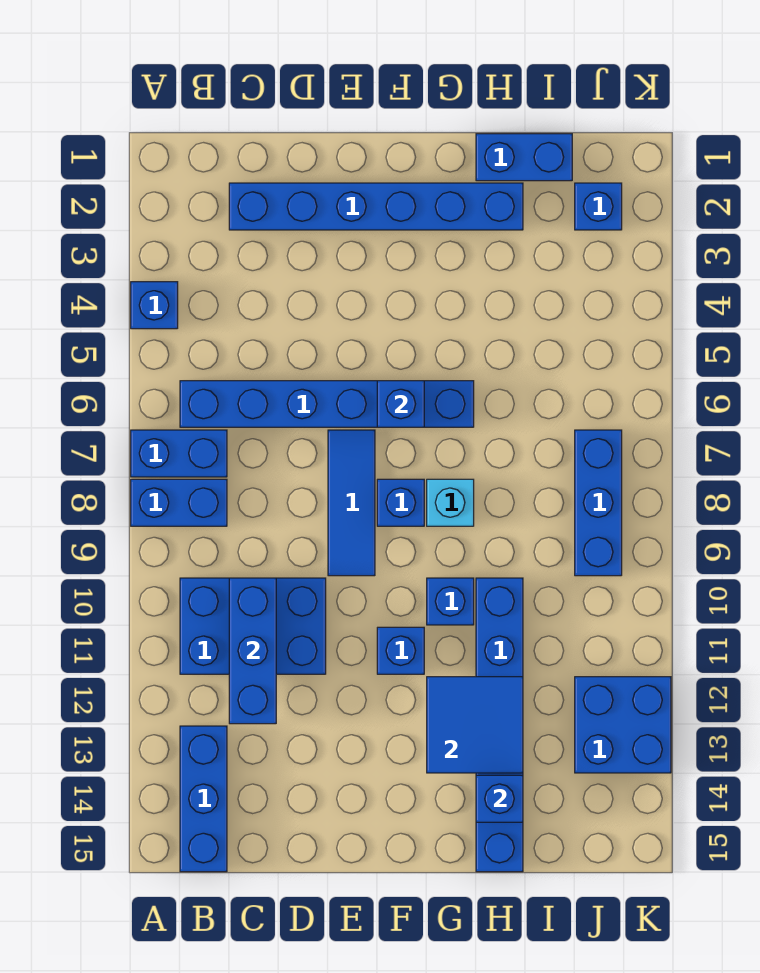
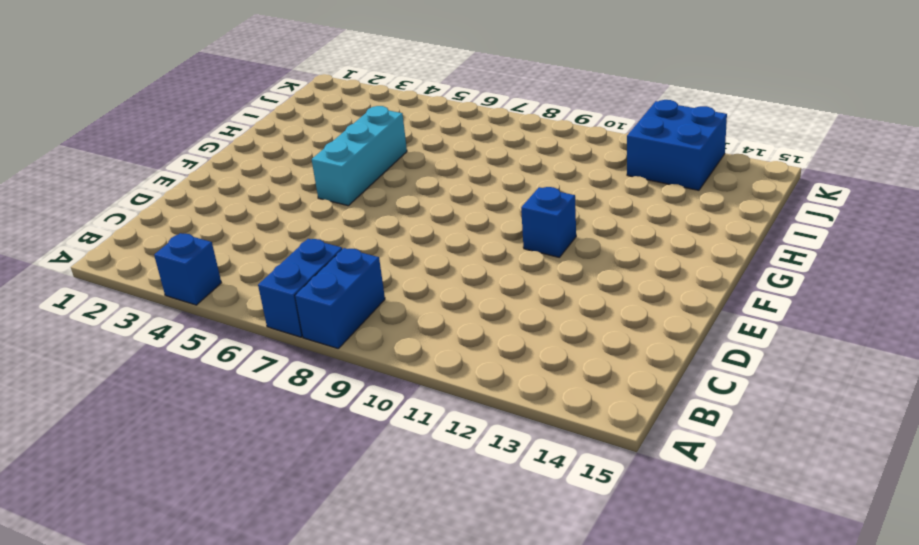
cyan 1x3 brick [312,106,407,206] -> none
none -> blue 1x6 brick [180,381,474,427]
none -> blue 2x3 brick [180,578,326,674]
none -> blue 1x3 brick [180,726,227,872]

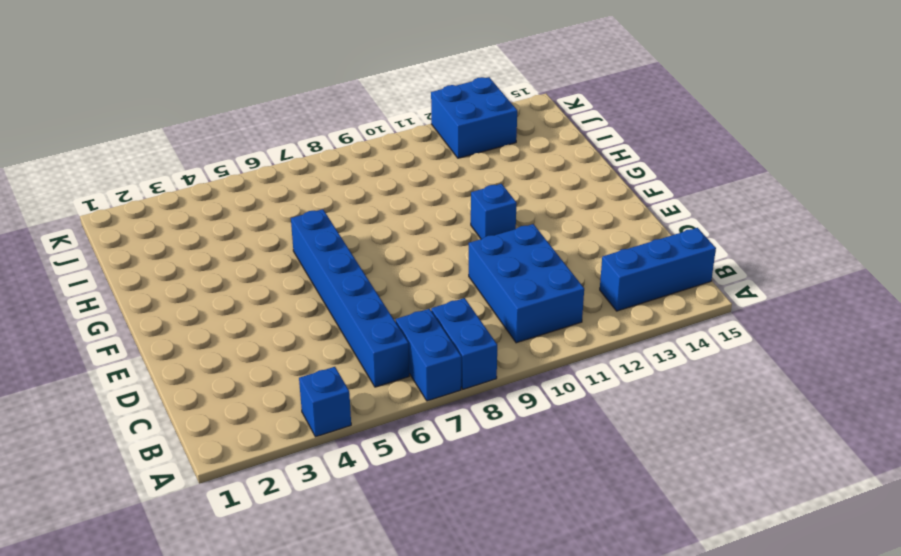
none -> blue 1x6 brick [229,183,523,230]
none -> blue 1x3 tile [328,430,375,576]
none -> blue 1x1 brick [377,479,424,526]

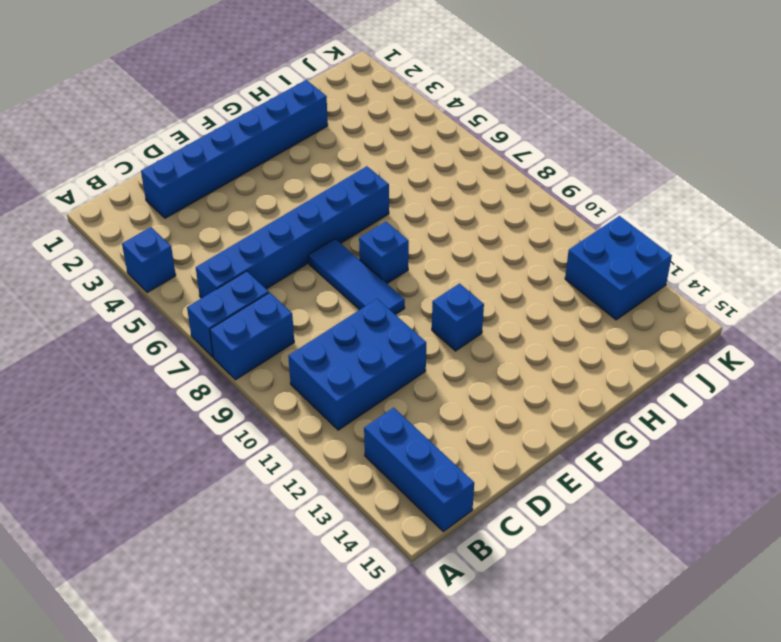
none -> cyan 1x1 brick [427,479,474,526]
none -> blue 1x1 brick [427,578,474,625]
none -> blue 1x2 brick [476,134,572,181]

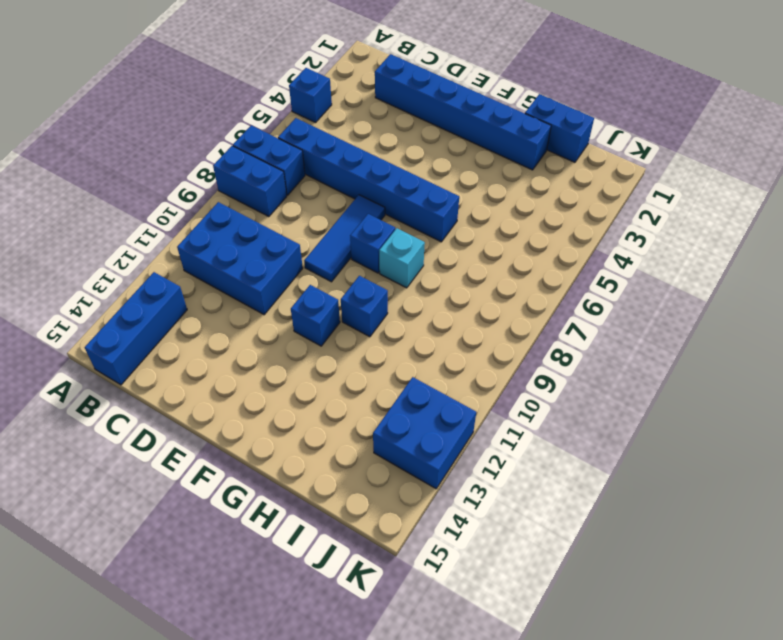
none -> blue 1x6 brick [476,578,523,872]
none -> blue 1x1 brick [575,183,622,230]
none -> blue 1x3 brick [575,430,622,576]

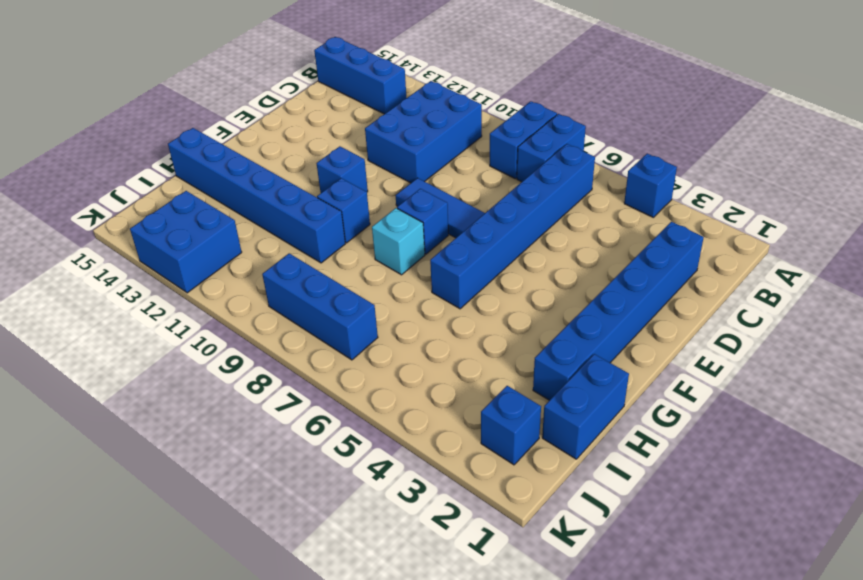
none -> blue 1x3 brick [229,578,276,724]
none -> blue 1x1 brick [377,381,424,427]
none -> blue 2x2 tile [427,677,523,773]

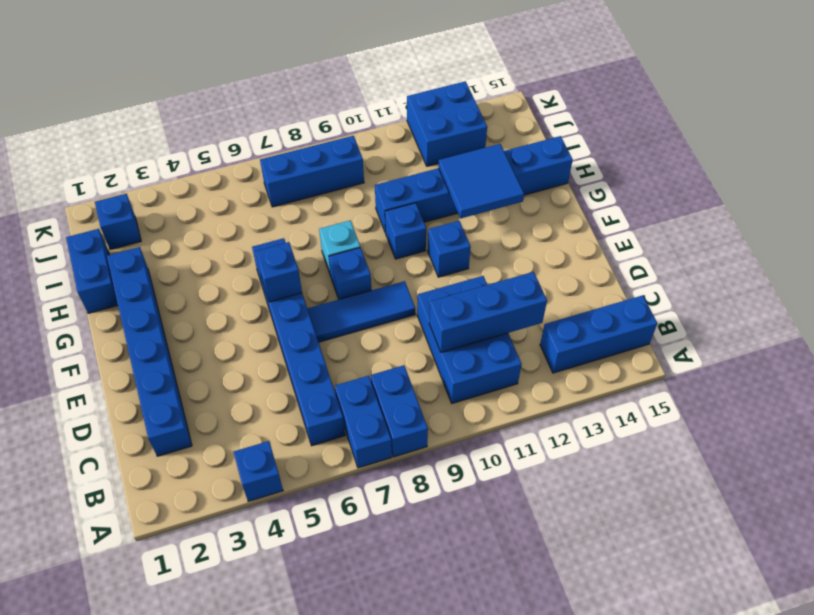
none -> blue 1x1 brick [476,775,523,822]

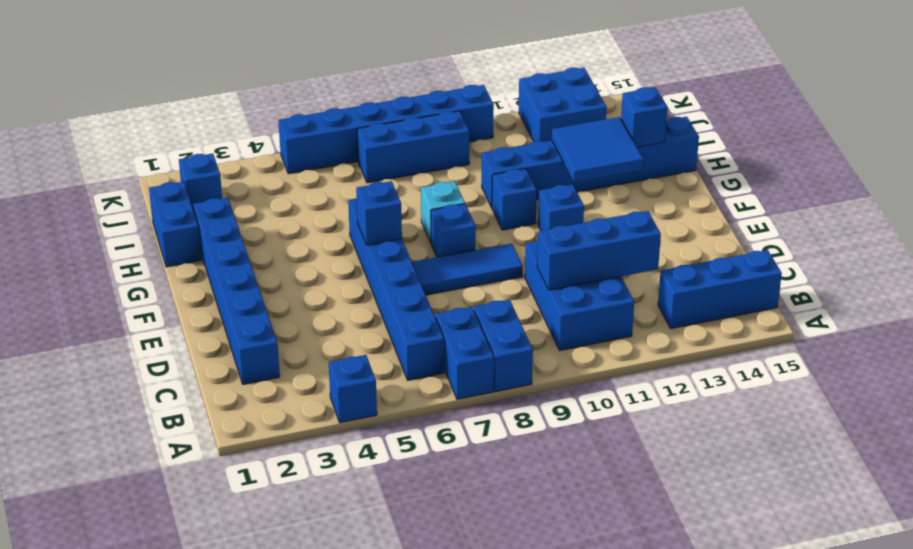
blue 1x6 brick [278,85,494,174] -> none

